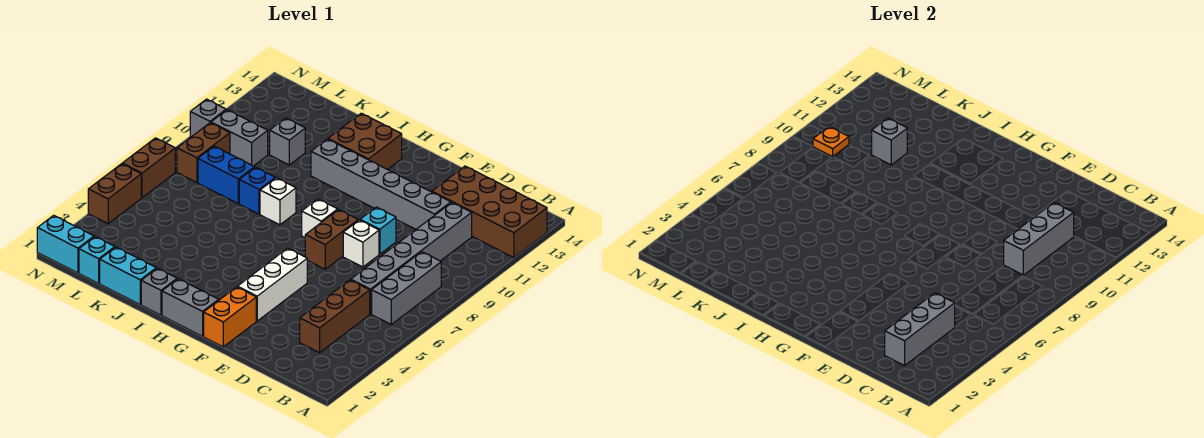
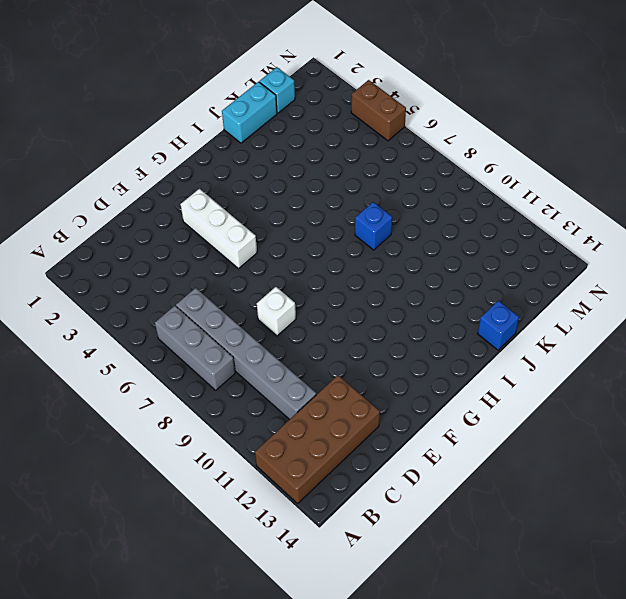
blue 1x1 brick [478,301,519,350] -> none
none -> brown 1x3 brick [300,280,370,353]
none -> grey 1x6 brick [311,139,451,229]
none -> cyan 1x1 brick [360,207,396,254]
none -> orange 1x2 brick [204,287,256,347]

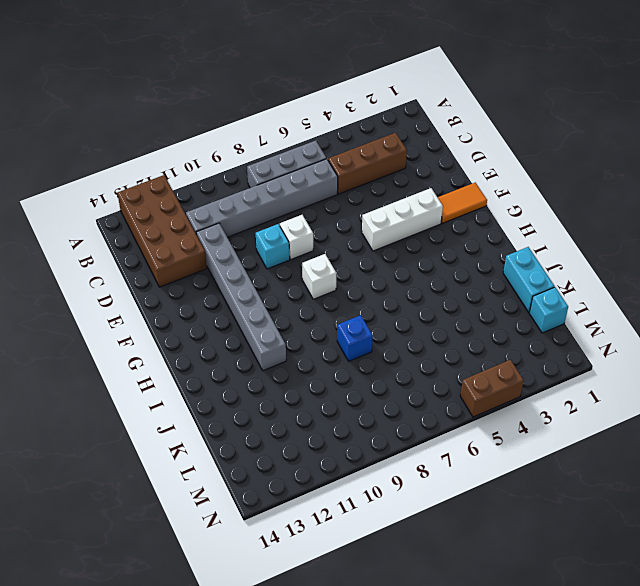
orange 1x2 tile [438,183,487,223] -> orange 1x2 brick [204,287,256,347]
none -> brown 1x2 brick [305,210,358,269]
none -> grey 1x2 brick [162,279,219,336]
none -> brown 2x2 brick [328,113,402,170]
none -> grey 1x1 brick [141,268,177,315]

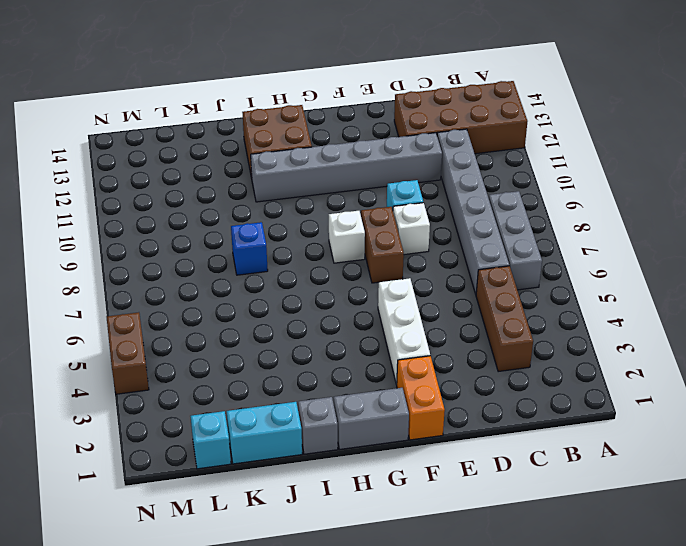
none -> white 1x1 brick [260,178,296,225]
none -> blue 1x2 brick [198,146,255,204]
none -> grey 1x1 brick [270,118,305,165]
none -> grey 1x2 brick [211,110,268,166]

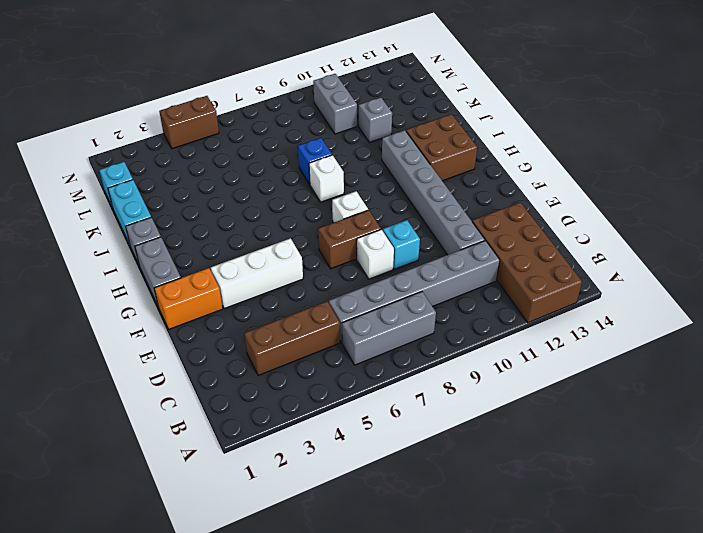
none -> blue 1x2 brick [198,146,255,204]
none -> cyan 1x2 brick [37,215,94,273]
none -> brown 1x2 brick [177,123,230,183]
none -> brown 1x2 brick [122,138,175,198]

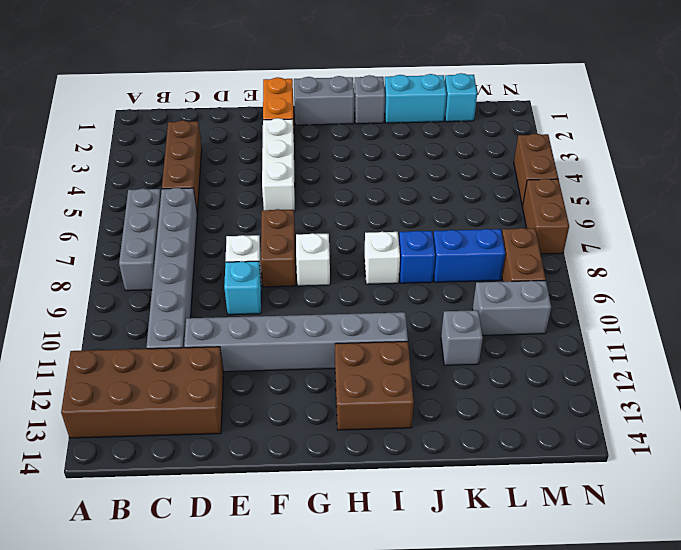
none -> cyan 1x2 brick [37,215,94,273]
none -> grey 1x1 brick [190,99,226,137]
none -> grey 1x3 brick [885,293,955,366]
none -> grey 1x3 brick [1004,203,1074,275]

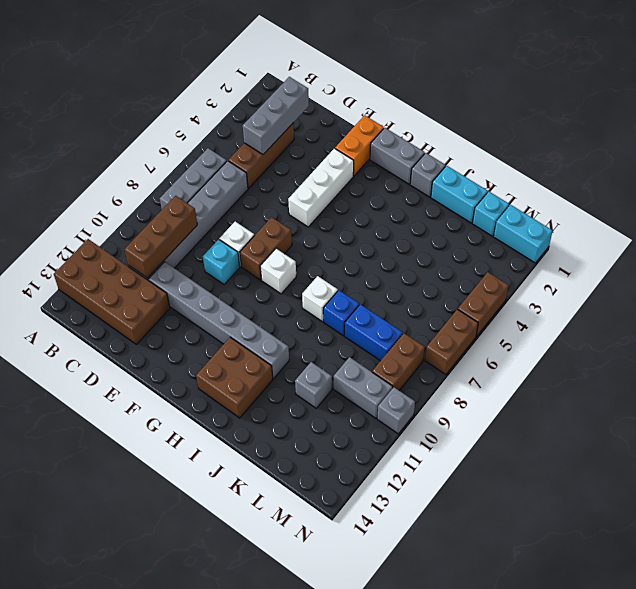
brown 1x3 brick [124,196,197,278] -> grey 1x3 brick [1004,203,1074,275]
none -> grey 1x1 brick [872,118,907,165]
none -> orange 1x1 plate [813,127,849,157]

